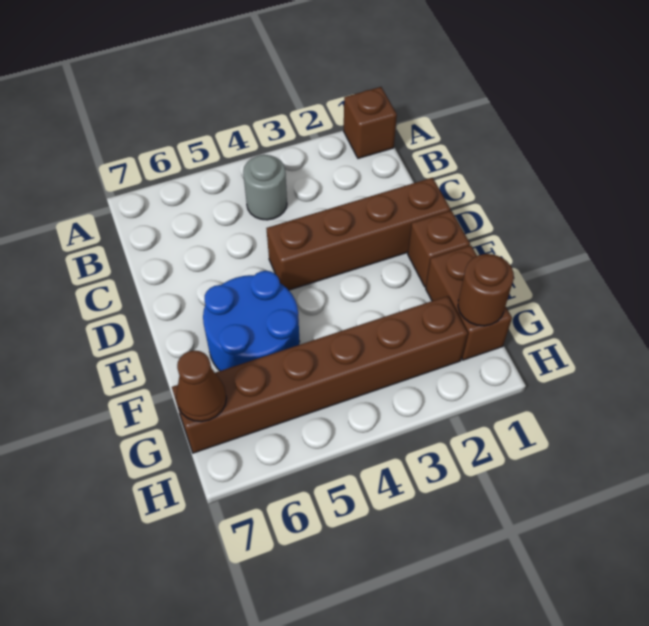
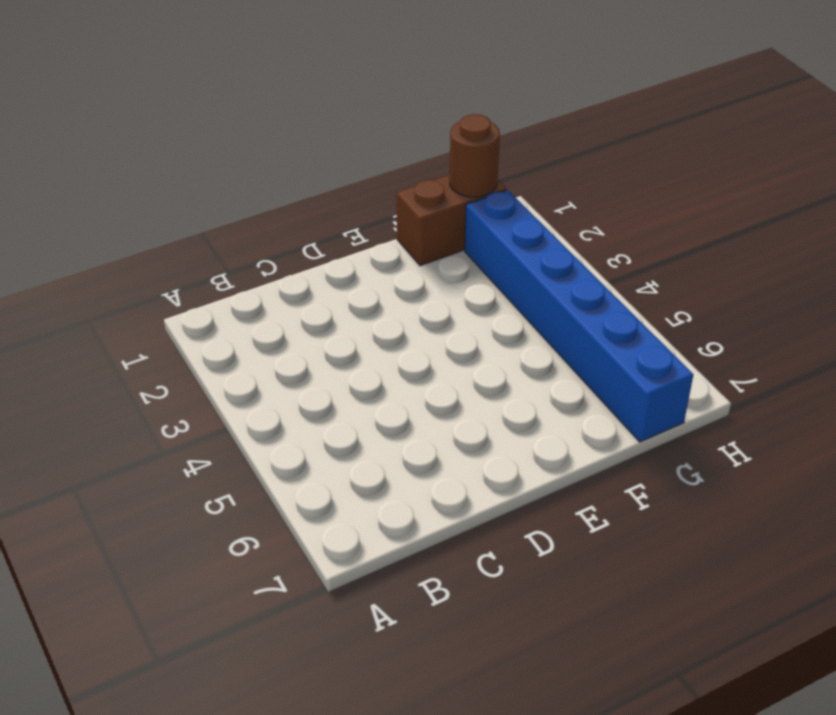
blue 1x6 brick [465,190,693,442] -> brown 1x6 brick [172,296,468,453]
none -> brown 1x1 brick [344,87,397,158]
none -> grey 1x1 round brick [243,155,287,220]

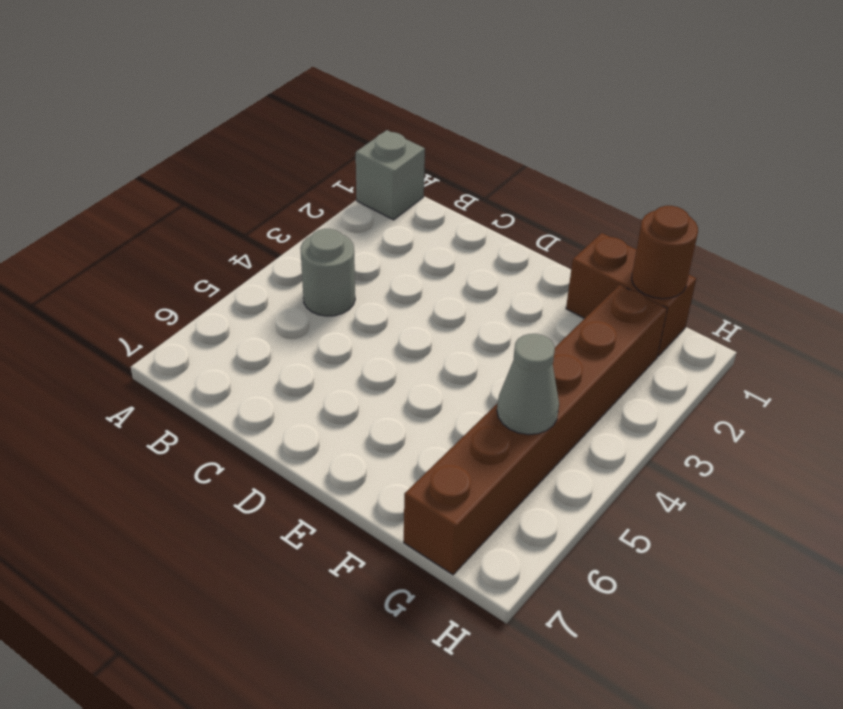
grey 1x1 brick [356,130,425,220] -> brown 1x1 brick [344,87,397,158]
grey 1x1 cone [497,334,559,435] -> none
none -> brown 1x4 brick [266,178,450,290]
none -> brown 1x1 brick [408,211,470,287]

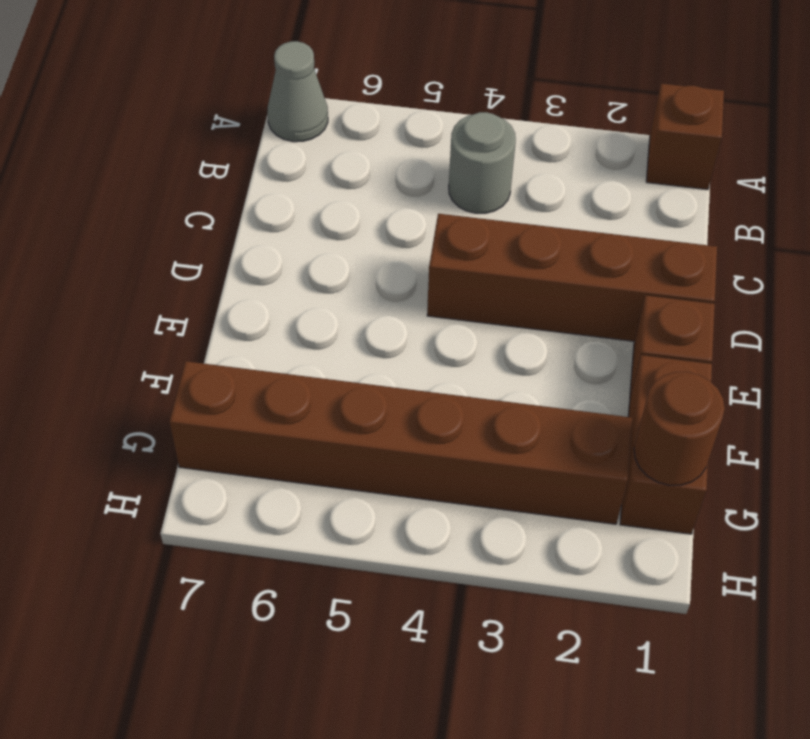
grey 1x1 cone [267,41,328,142] -> none
none -> blue 2x2 round brick [203,271,300,371]
none -> brown 1x1 cone [176,351,226,422]

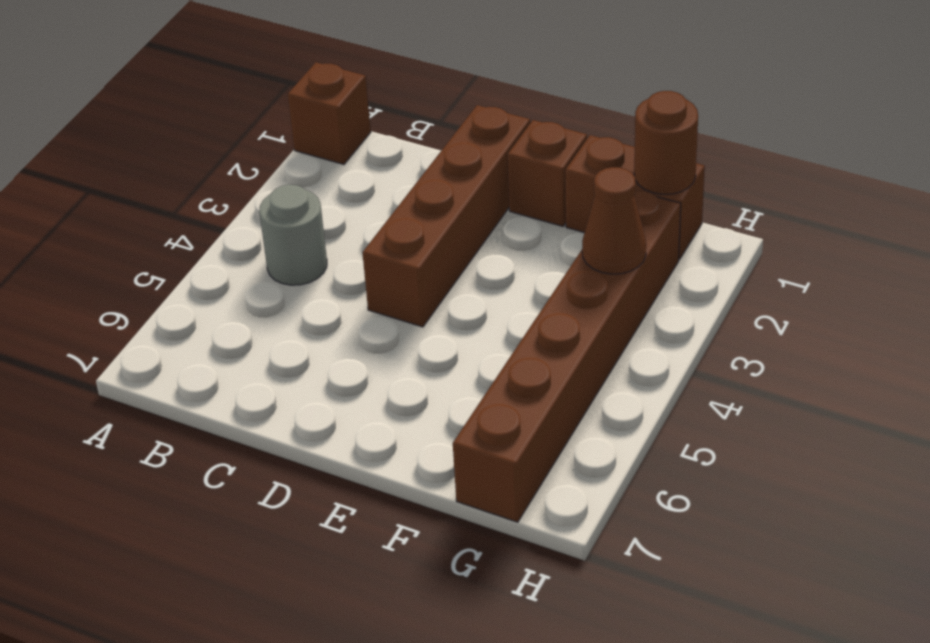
brown 1x1 cone [582,167,646,274] -> brown 1x1 cone moved to [176,351,226,422]
none -> blue 2x2 round brick [203,271,300,371]

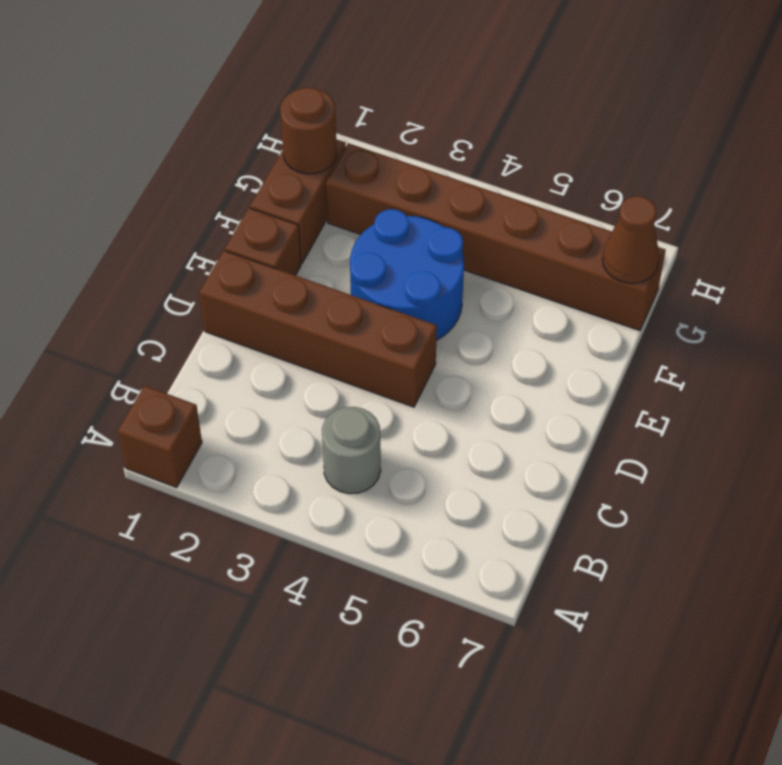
blue 2x2 round brick [350,209,464,340] -> blue 2x2 round brick moved to [203,271,300,371]

